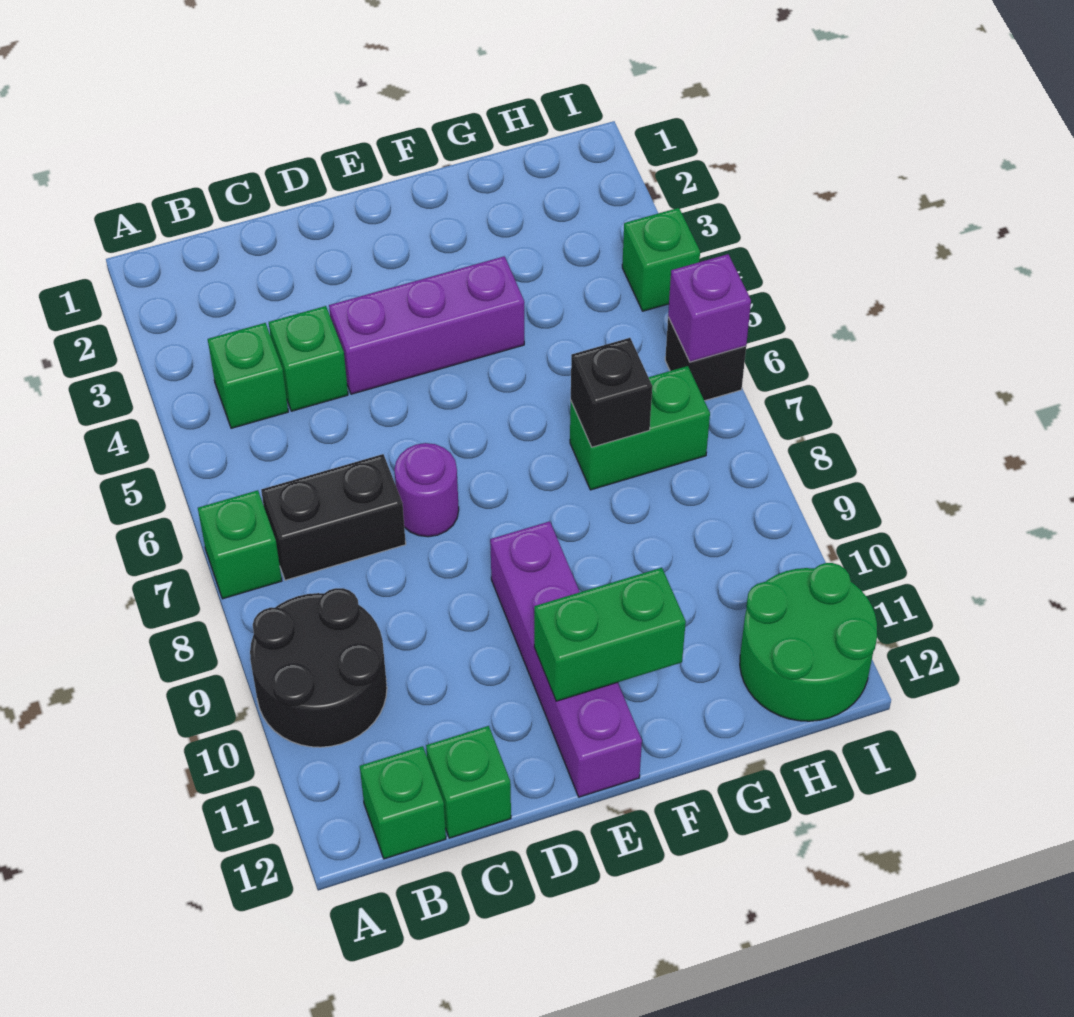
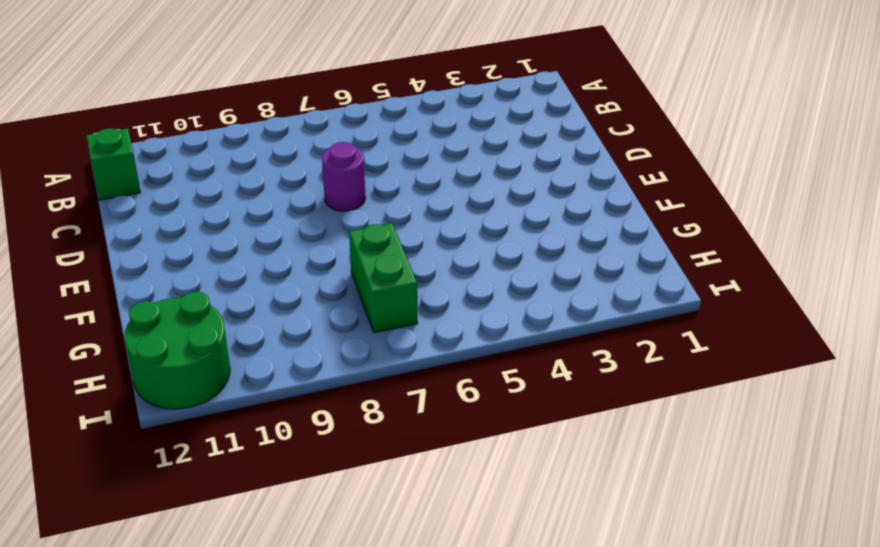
none -> green 1x1 brick [198,490,282,599]
none -> black 2x2 round brick [250,588,387,747]
none -> green 1x1 brick [208,323,288,428]

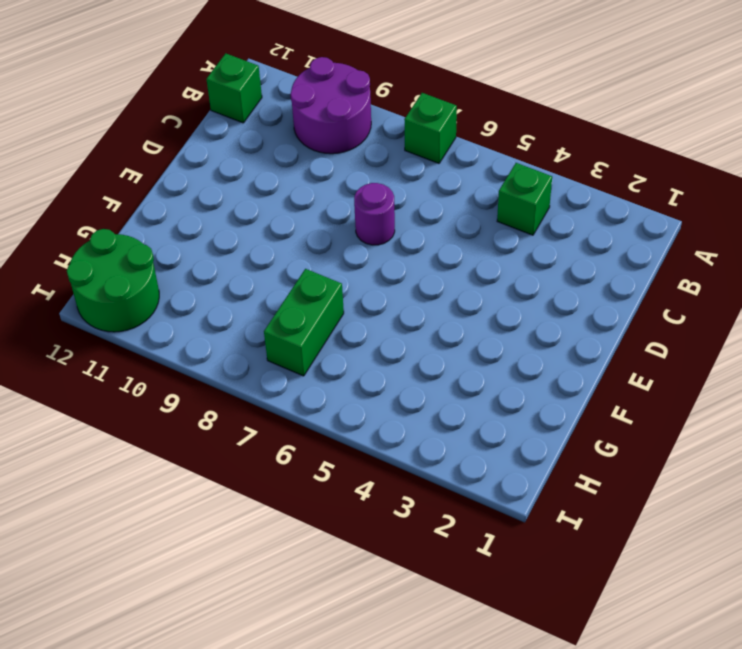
purple 2x2 round brick [291,57,371,154] -> black 2x2 round brick [250,588,387,747]
none -> black 1x2 brick [261,454,406,580]
none -> green 1x1 brick [269,306,348,411]
none -> green 1x1 brick [426,726,511,838]

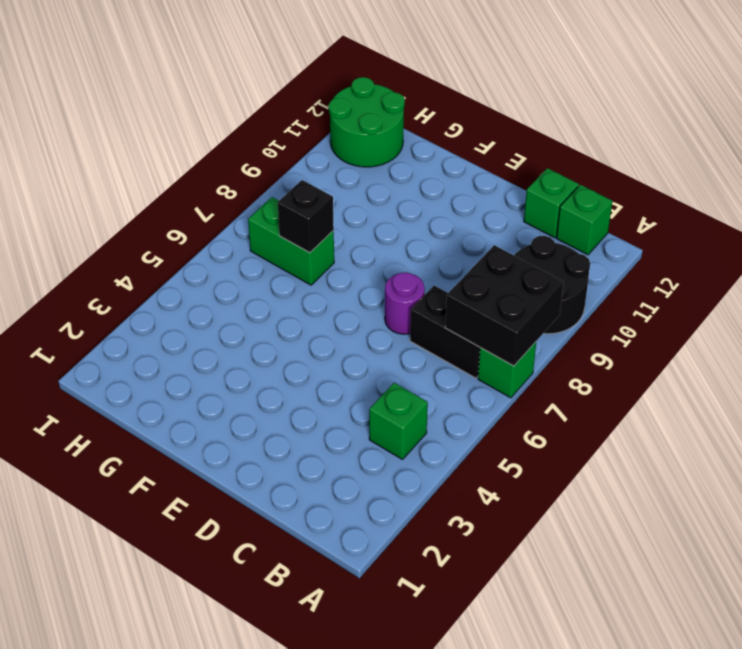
black 2x2 brick [445,245,564,366] -> none
none -> green 1x1 brick [269,306,348,411]
none -> purple 1x3 brick [329,256,524,394]
none -> purple 1x4 brick [490,521,642,797]

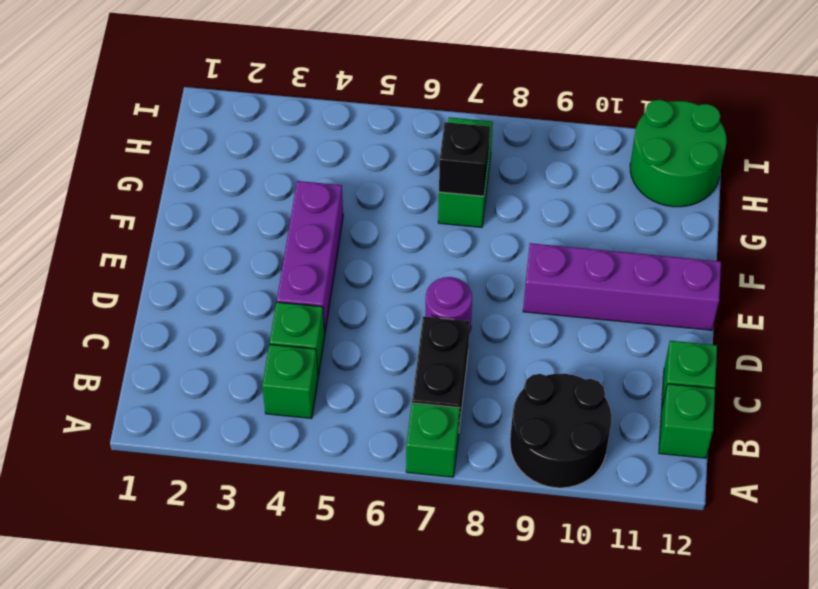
none -> green 1x1 brick [622,208,700,311]
none -> black 1x1 brick [665,317,746,401]
none -> green 1x2 brick [534,568,686,701]

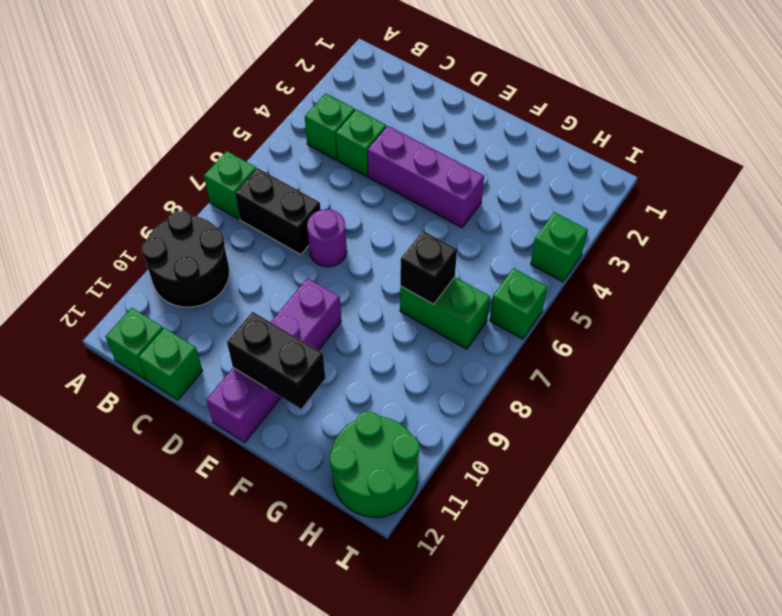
black 1x2 brick [227,312,325,409] -> green 1x2 brick [534,568,686,701]
green 1x1 brick [490,268,547,339] -> black 1x1 brick [665,317,746,401]
none -> purple 1x1 brick [668,254,751,362]

